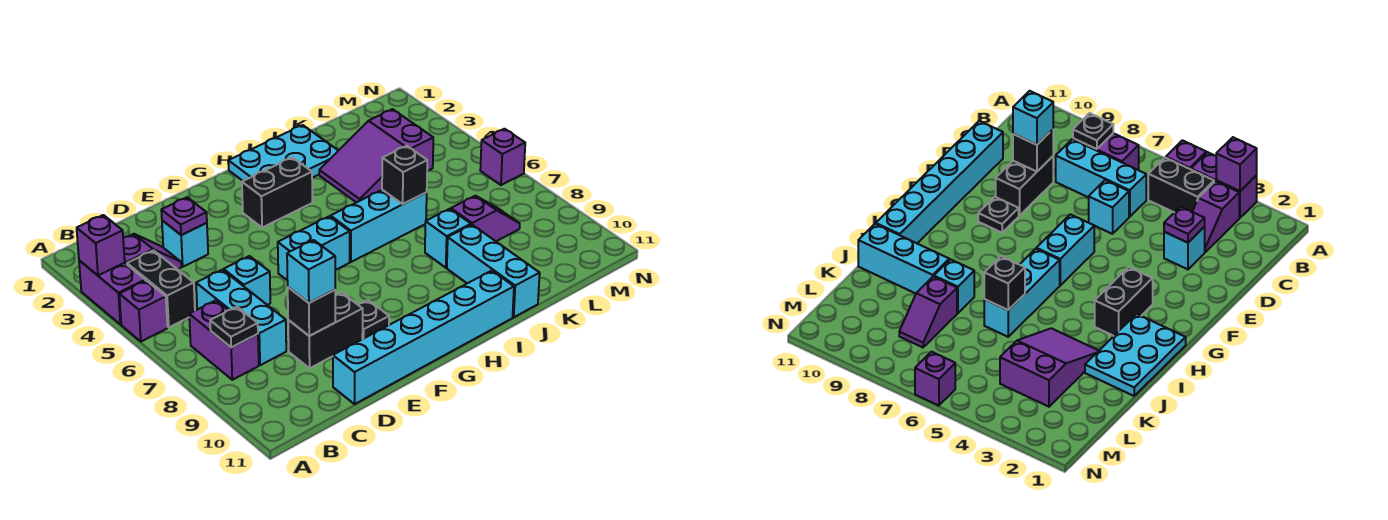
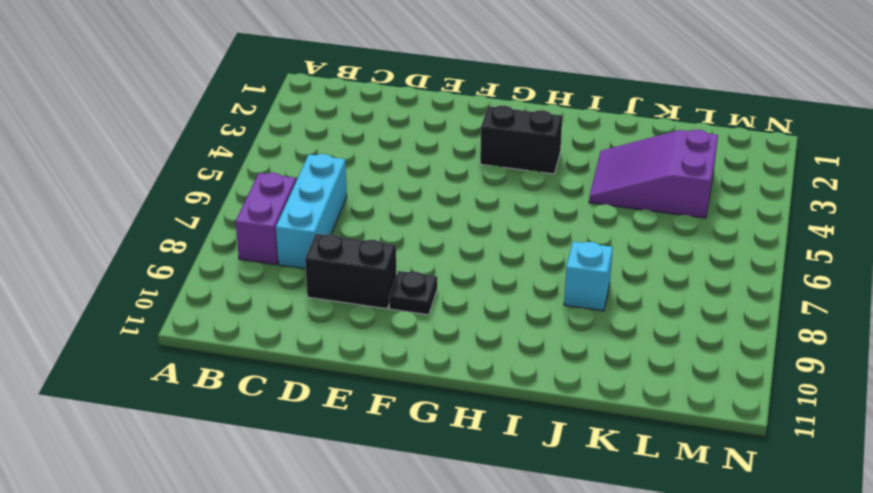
none -> purple 1x2 brick [79,260,145,324]
none -> purple 1x1 brick [119,281,167,342]
none -> purple 1x2 slope [123,234,181,269]

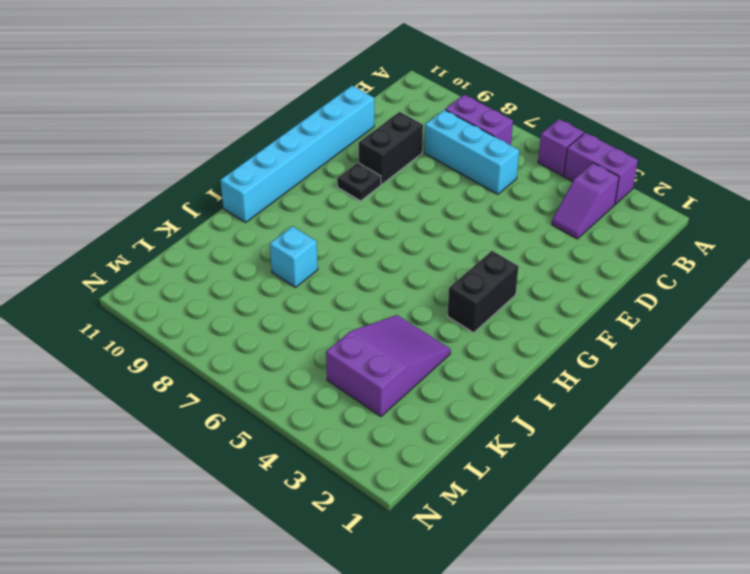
none -> black 1x2 brick [127,250,195,327]
none -> cyan 1x1 brick [162,220,208,267]
none -> cyan 1x1 brick [224,256,270,305]

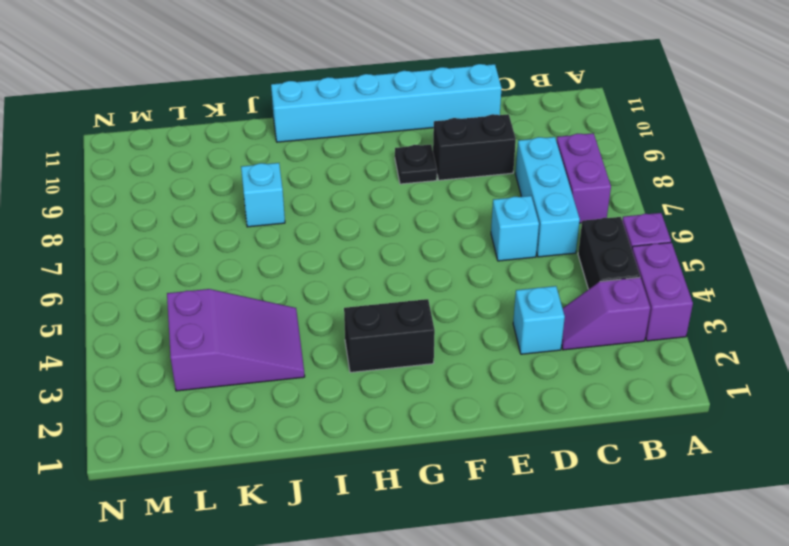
none -> cyan 1x2 brick [278,216,350,281]
none -> cyan 2x3 plate [228,125,338,181]
none -> cyan 1x3 brick [331,190,427,262]

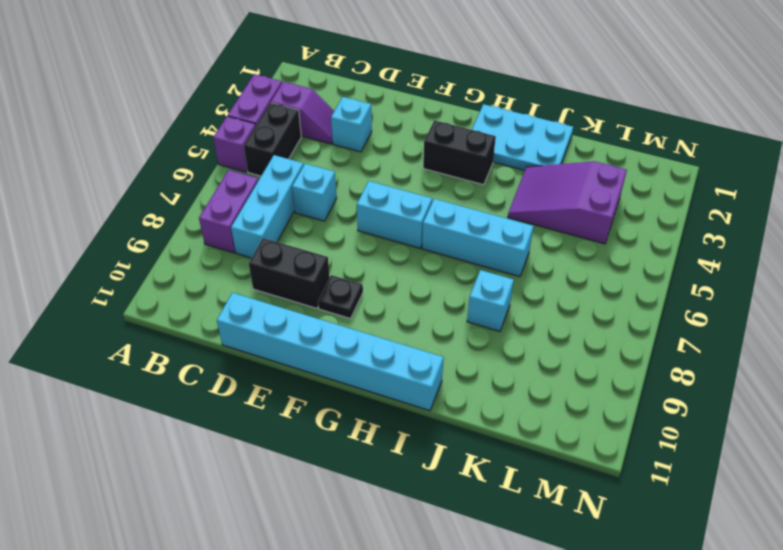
none -> cyan 1x3 brick [447,225,540,317]
none -> purple 1x2 slope [451,196,520,241]
none -> purple 1x1 brick [480,129,525,185]

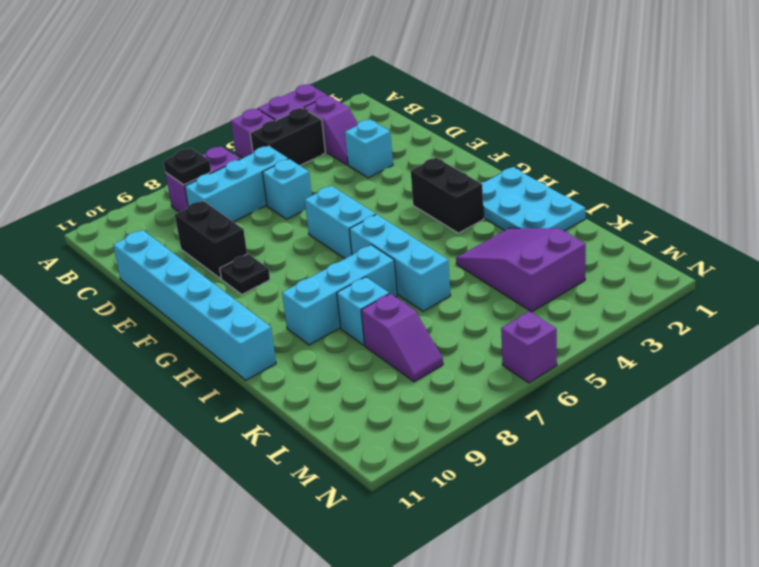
cyan 1x3 brick [282,245,397,345] -> cyan 1x3 brick moved to [447,225,540,317]
none -> purple 1x1 brick [77,215,125,275]
none -> purple 1x1 plate [161,197,207,235]
none -> black 1x1 brick [288,287,335,336]

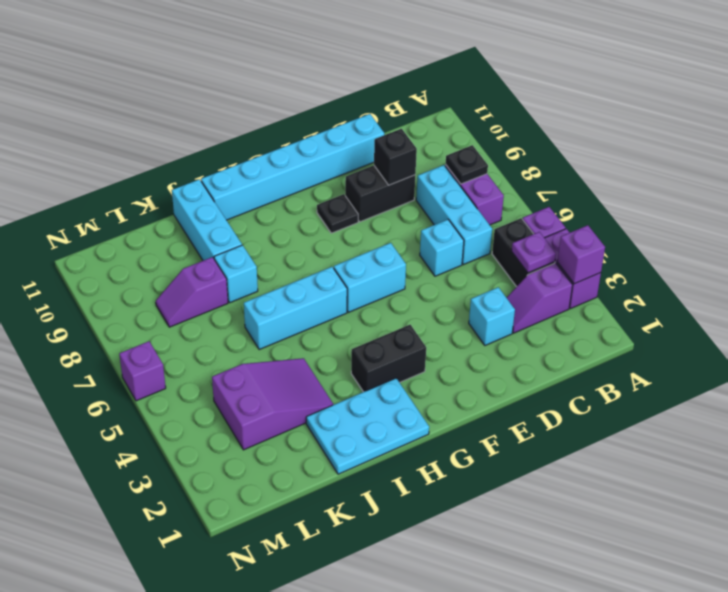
purple 1x1 plate [512,232,556,273] -> purple 1x1 plate moved to [161,197,207,235]
none -> black 1x1 brick [382,146,427,204]
none -> cyan 1x1 brick [287,240,335,303]

